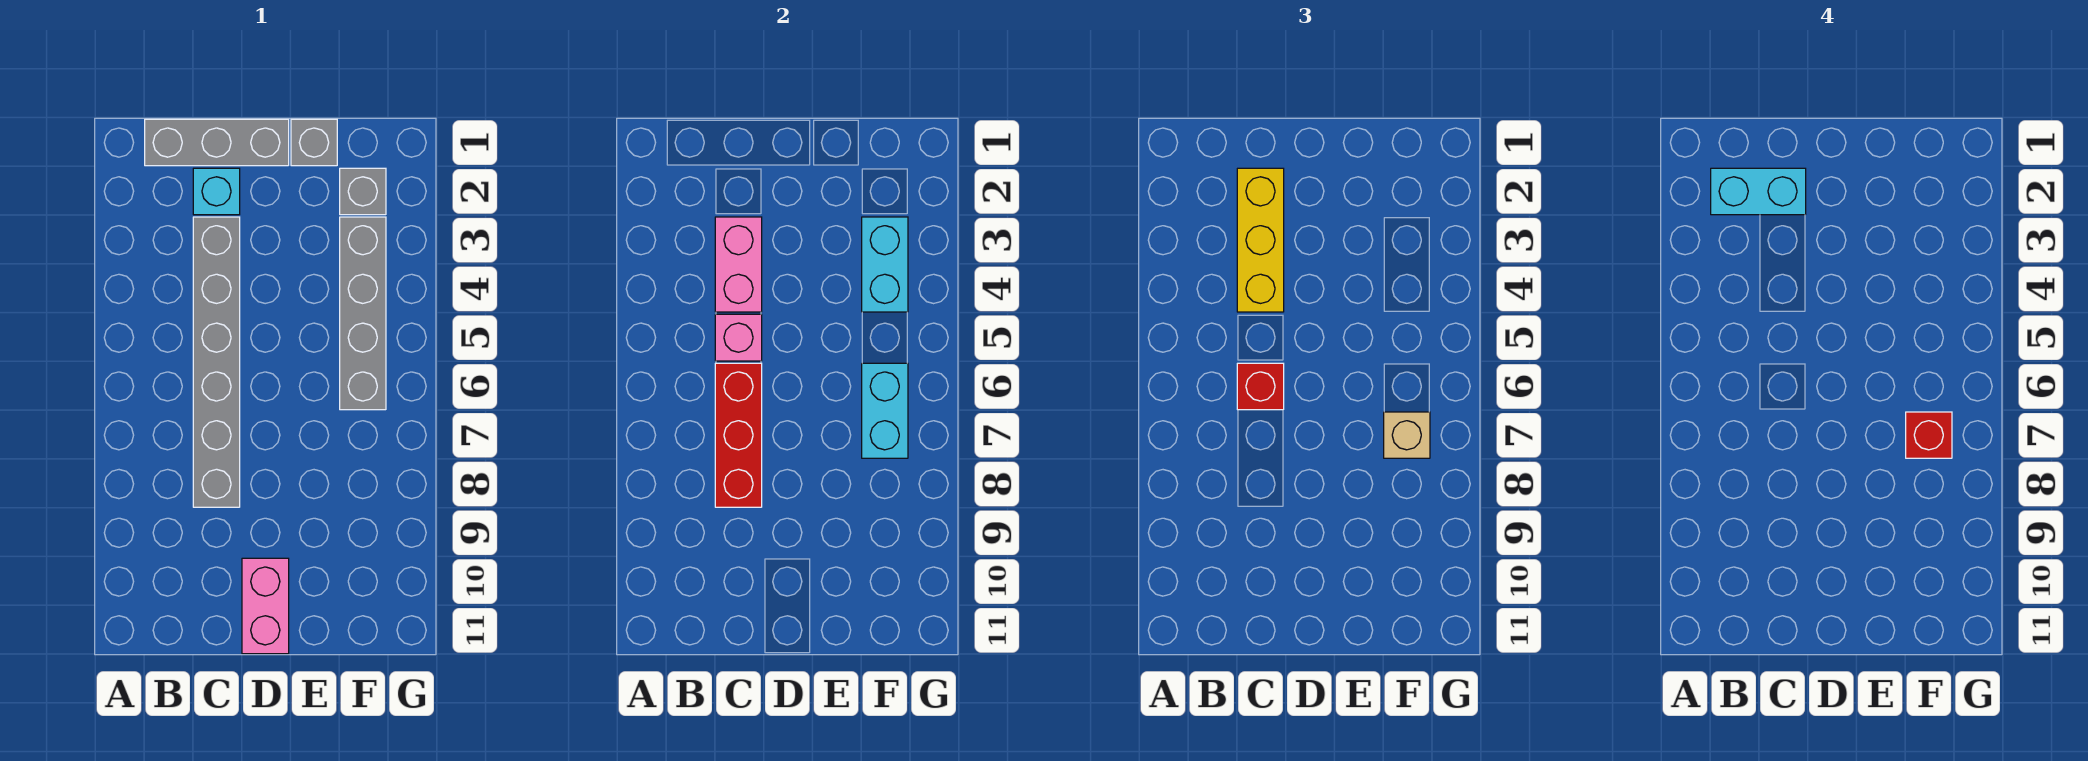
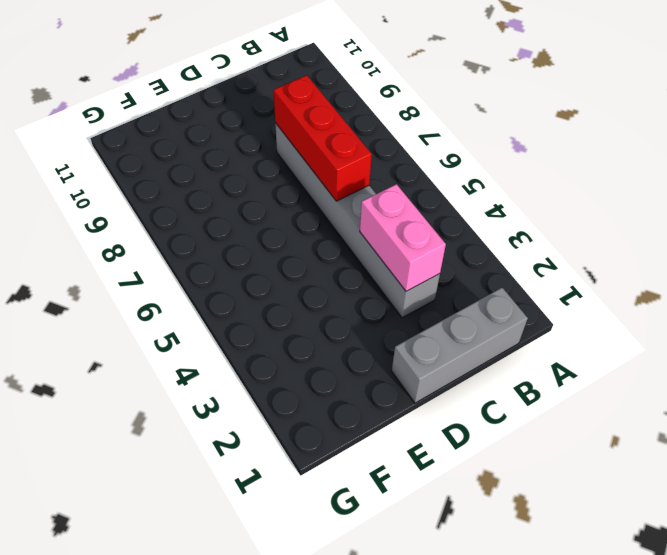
none -> cyan 1x1 brick [193,168,240,215]
none -> pink 1x2 brick [242,558,289,654]
none -> grey 1x1 brick [291,119,337,166]

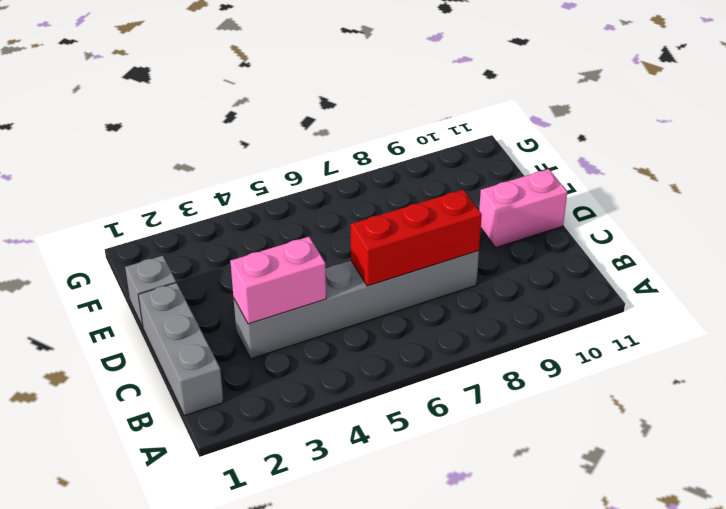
none -> cyan 1x1 brick [193,168,240,215]
none -> grey 1x1 brick [340,168,386,215]
none -> grey 1x4 brick [340,217,386,410]

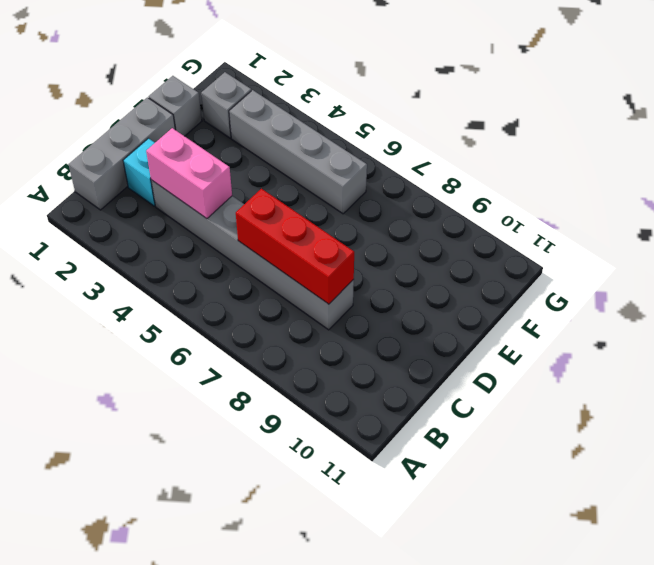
none -> pink 1x2 brick [242,558,289,654]
none -> pink 1x1 brick [715,314,762,361]
none -> cyan 1x2 brick [862,217,908,312]

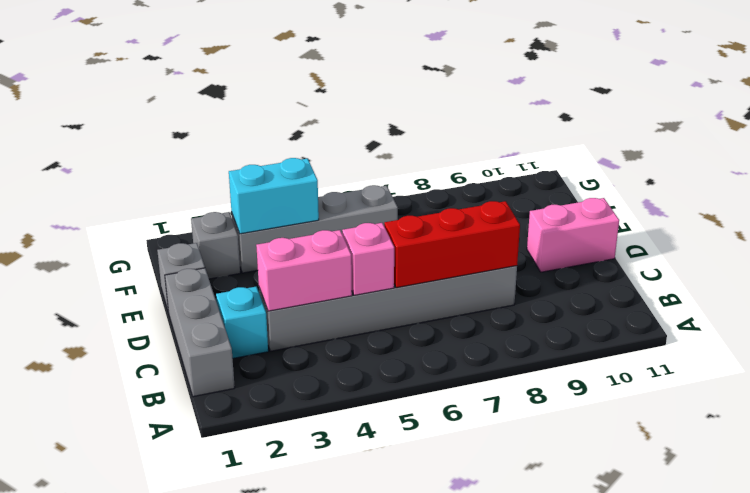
none -> cyan 1x2 brick [862,363,908,458]
none -> yellow 1x3 brick [1237,168,1284,312]
none -> red 1x1 brick [1237,363,1284,410]

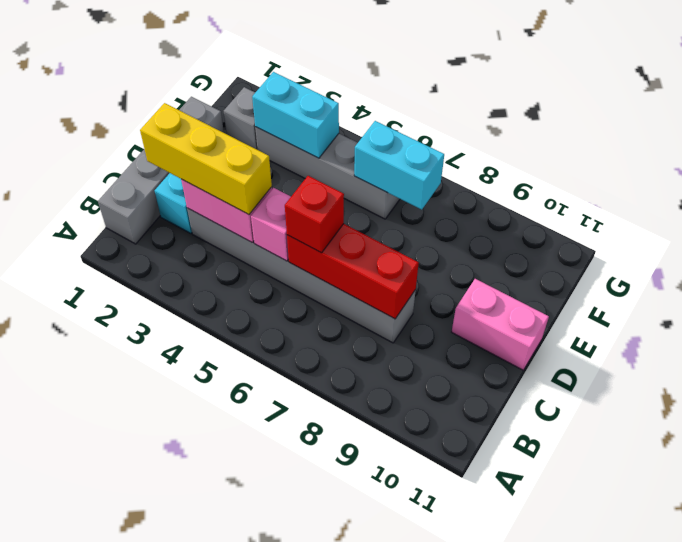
none -> tan 1x1 brick [1384,412,1430,458]
none -> cyan 1x2 brick [1711,168,1806,215]
none -> red 1x1 brick [1906,412,1952,458]

